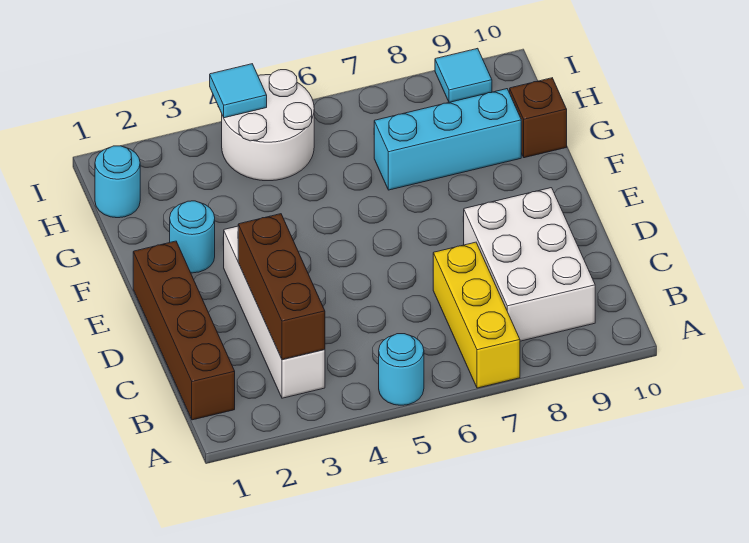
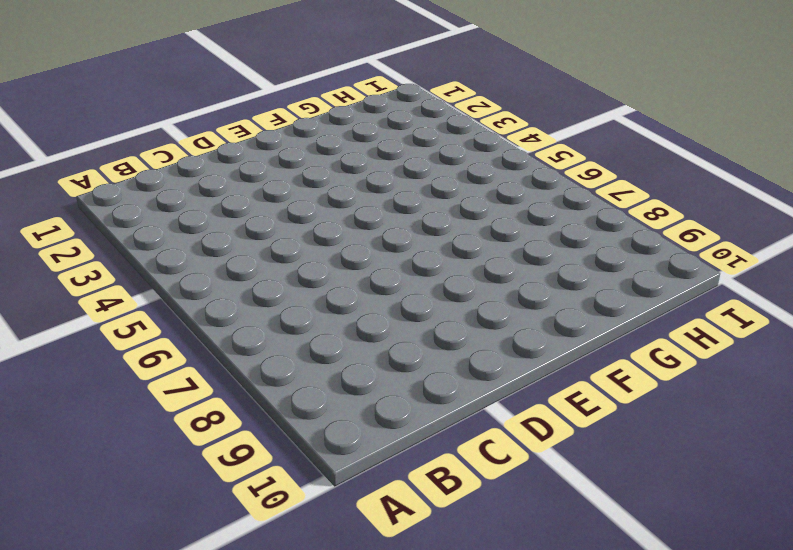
none -> cyan 1x1 round brick [379,334,424,405]
none -> yellow 1x3 brick [433,242,520,388]
none -> brown 1x4 brick [133,241,235,420]

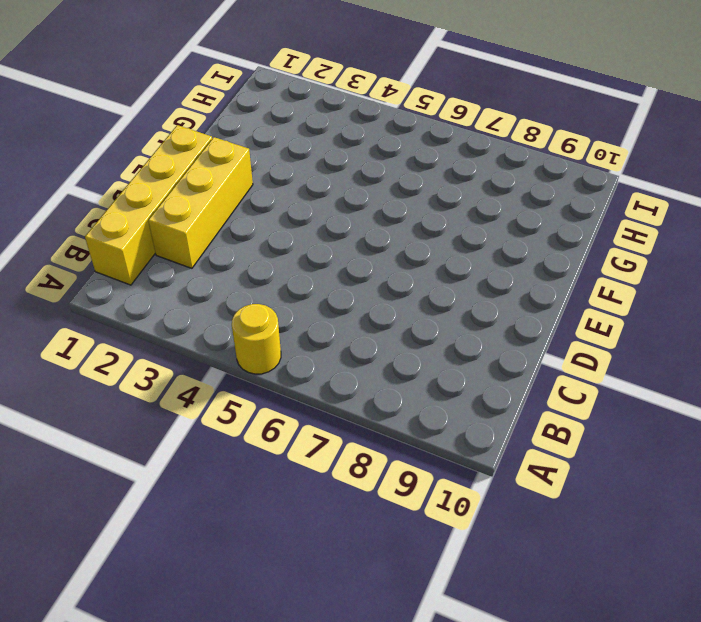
yellow 1x1 round brick [232,304,281,374] -> cyan 1x1 round brick [379,334,424,405]
yellow 1x4 brick [85,125,212,285] -> brown 1x4 brick [133,241,235,420]
yellow 1x3 brick [148,137,253,268] -> yellow 1x3 brick moved to [433,242,520,388]
none -> white 1x4 brick [224,226,325,398]
none -> white 2x3 brick [464,188,595,341]
none -> cyan 1x1 round brick [170,201,215,273]

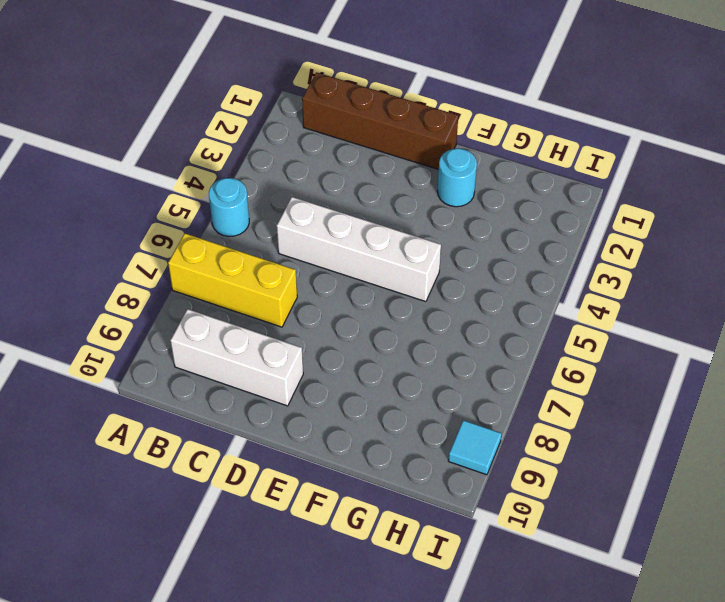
white 1x3 brick [170,309,303,406] -> white 2x3 brick [464,188,595,341]
white 1x4 brick [277,197,441,302] -> white 1x4 brick moved to [224,226,325,398]
none -> cyan 1x3 brick [374,89,521,190]
none -> brown 1x1 brick [510,78,567,158]
none -> cyan 1x1 round brick [95,146,140,218]

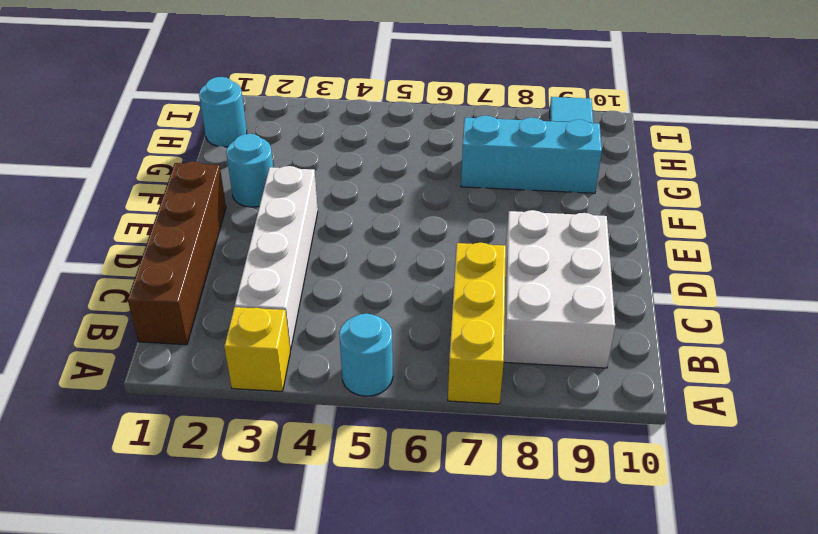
yellow 1x1 brick [224,307,290,391] -> none
none -> brown 1x1 brick [510,78,567,158]
none -> white 2x2 round brick [222,70,314,181]
none -> brown 1x3 brick [238,214,325,360]

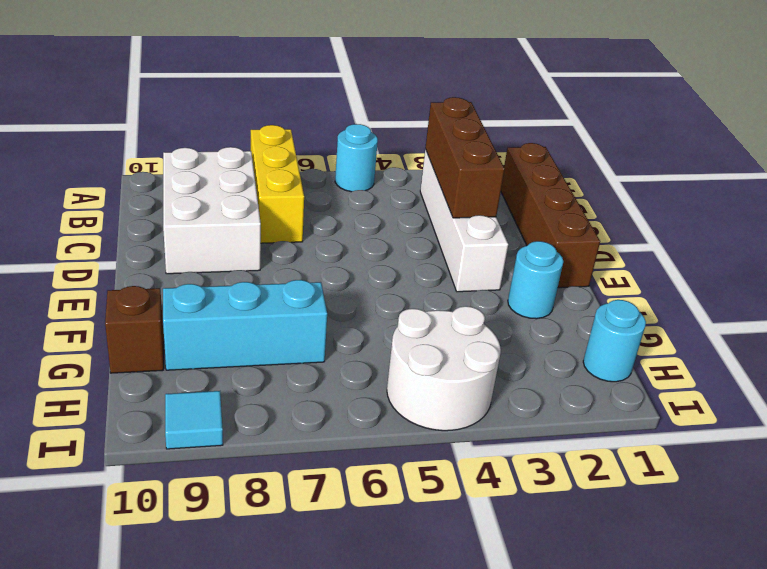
none -> cyan 1x1 tile [210,64,267,118]

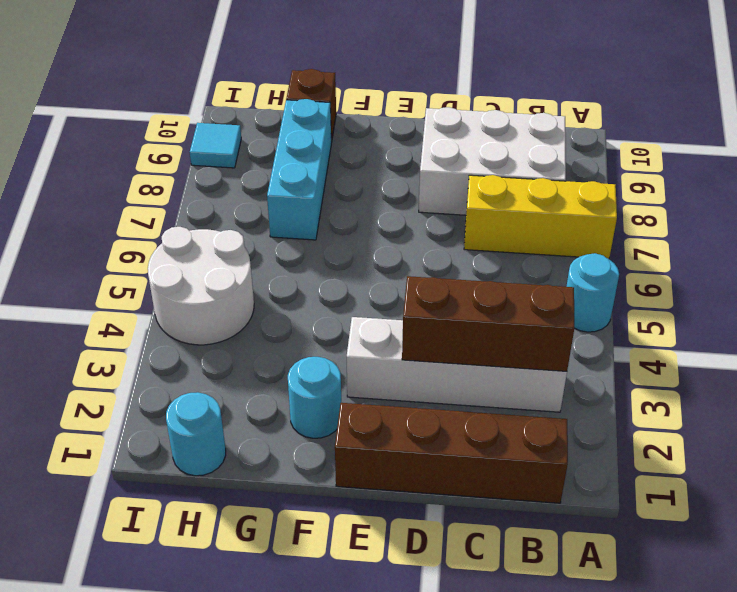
none -> cyan 1x1 tile [210,64,267,118]

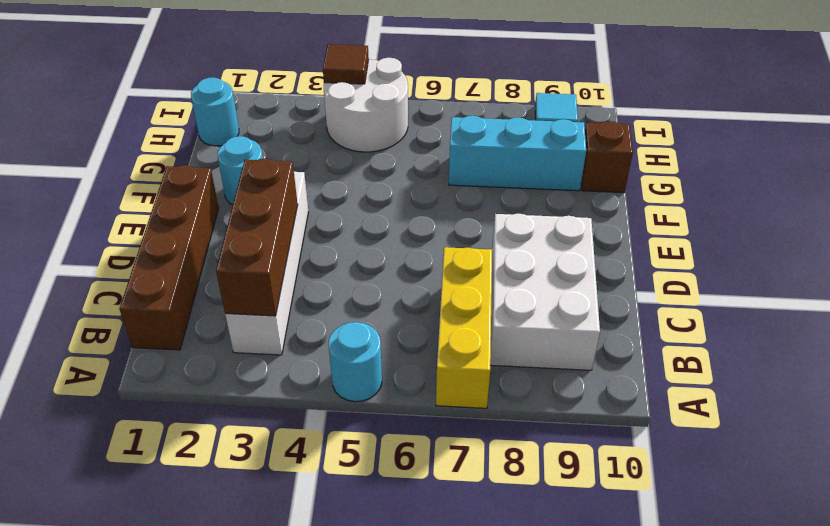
brown 1x1 tile [323,44,369,84] -> cyan 1x1 tile [210,64,267,118]

